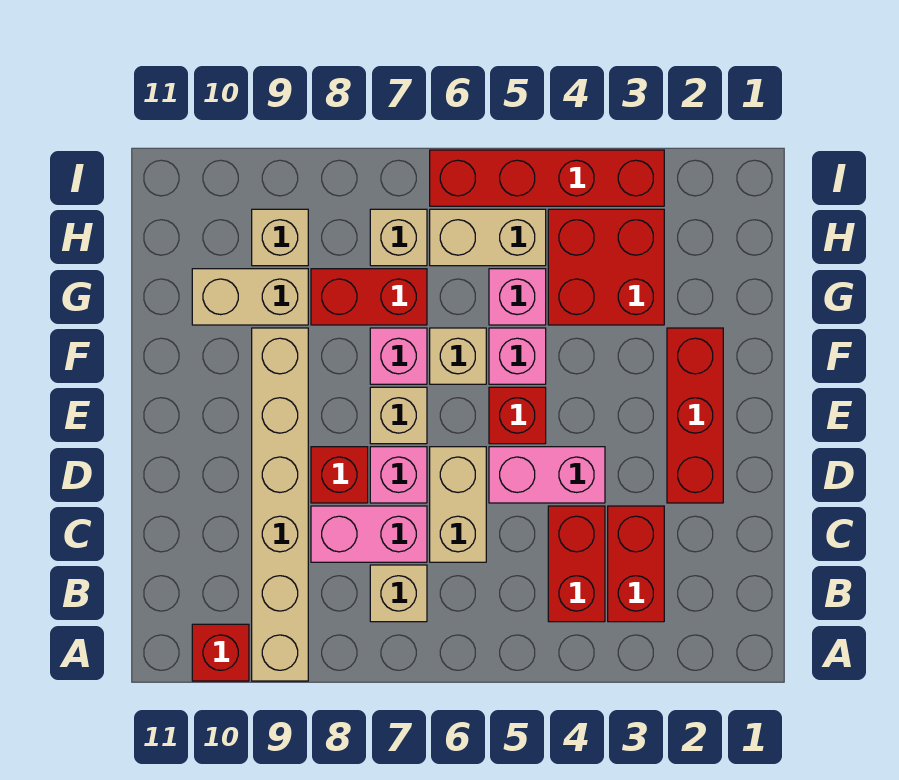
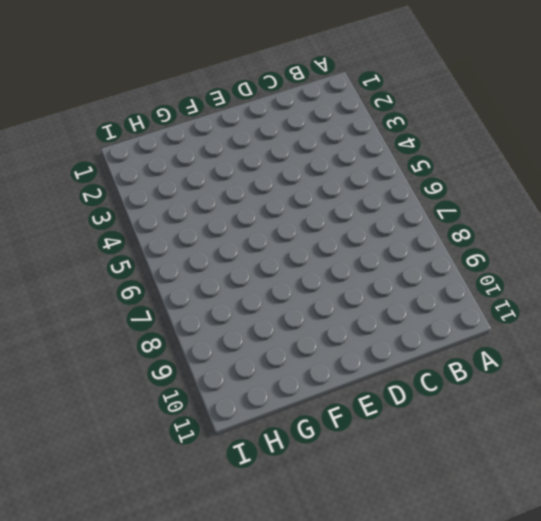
none -> tan 1x6 brick [252,328,308,681]
none -> red 1x1 brick [192,624,249,681]
none -> red 1x2 brick [608,506,664,622]

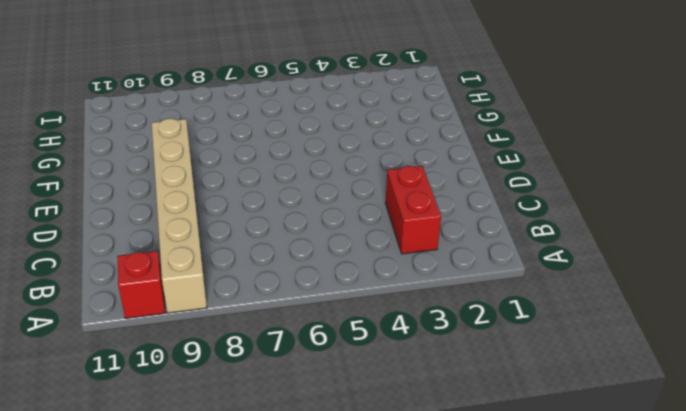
none -> red 1x2 brick [548,506,605,622]
none -> tan 1x1 brick [370,565,427,622]
none -> tan 1x2 brick [430,447,486,562]

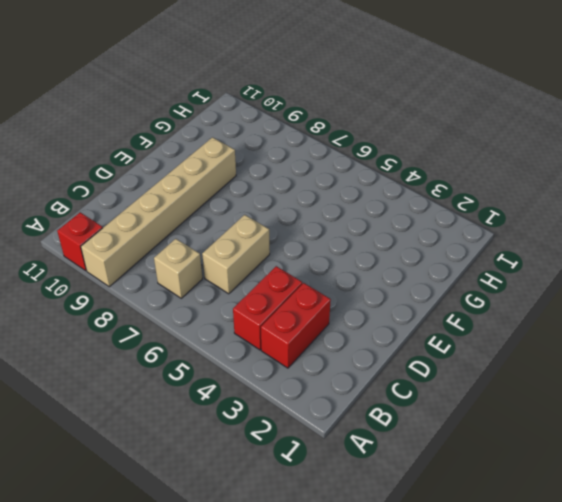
none -> pink 1x2 brick [311,506,427,562]
none -> red 1x3 brick [667,328,723,503]
none -> pink 1x2 brick [489,447,605,503]

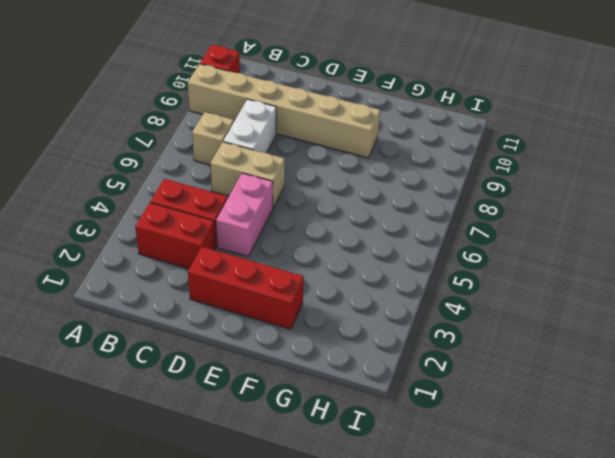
white 1x2 brick [223,99,276,153] -> pink 1x2 brick [311,506,427,562]
none -> pink 1x1 brick [370,447,427,503]
none -> red 1x1 brick [311,447,368,503]
none -> red 1x1 brick [489,387,546,444]

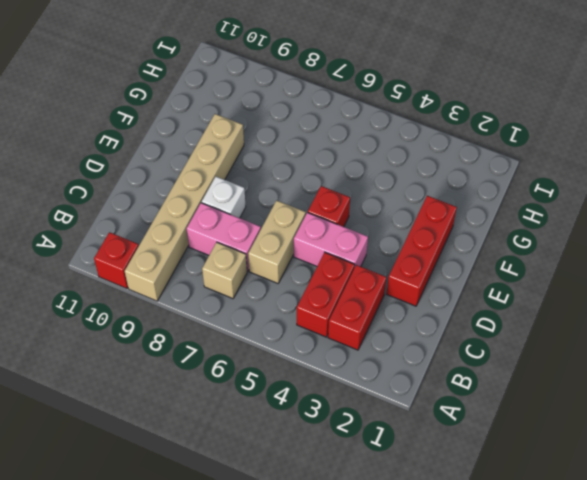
white 1x1 brick [202,177,246,218] -> red 1x1 brick [311,447,368,503]
none -> pink 1x1 brick [370,447,427,503]
none -> tan 1x1 brick [370,387,427,444]
none -> pink 1x1 brick [489,328,546,384]

